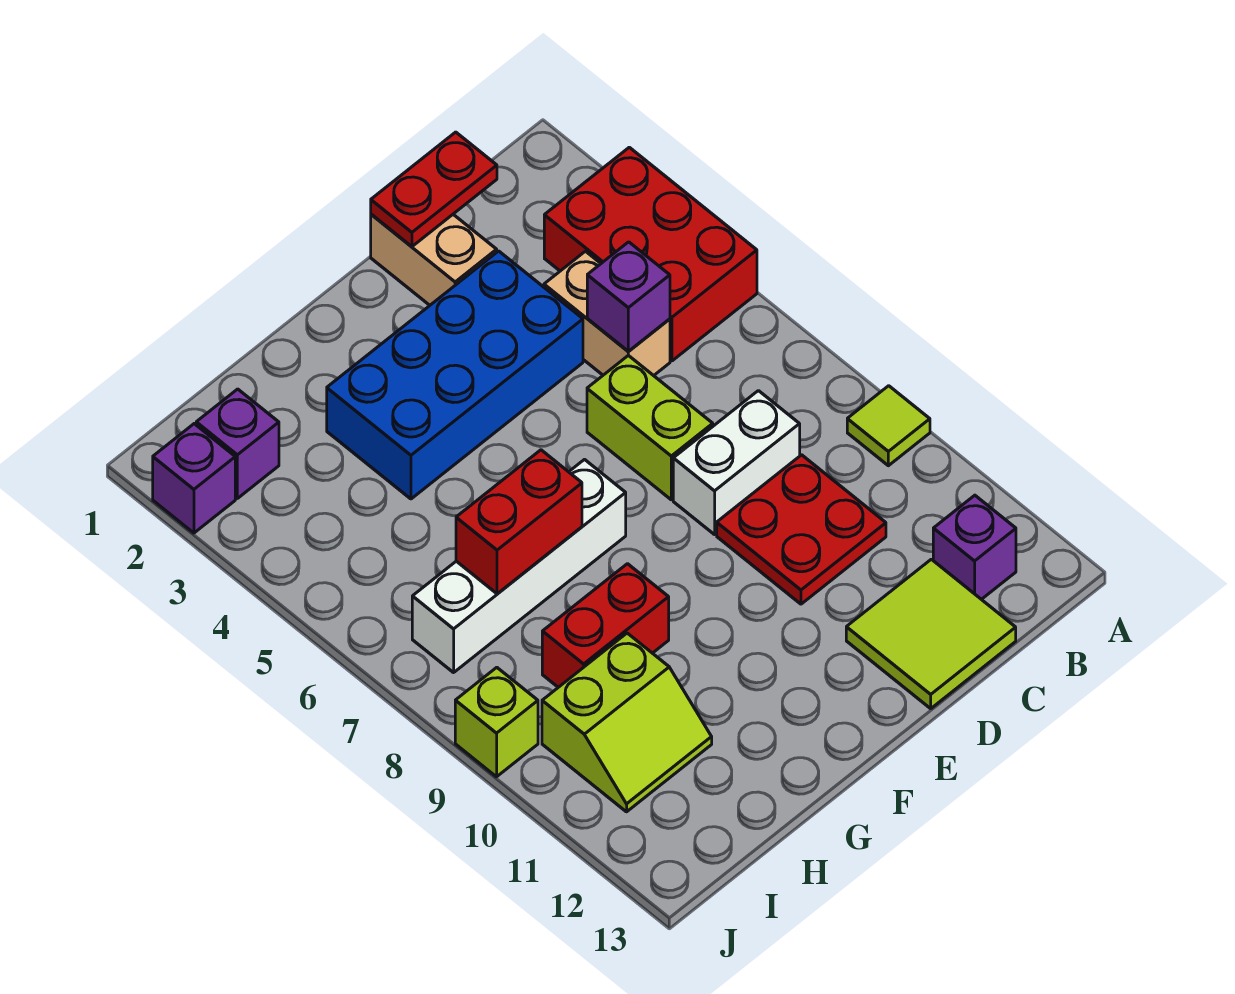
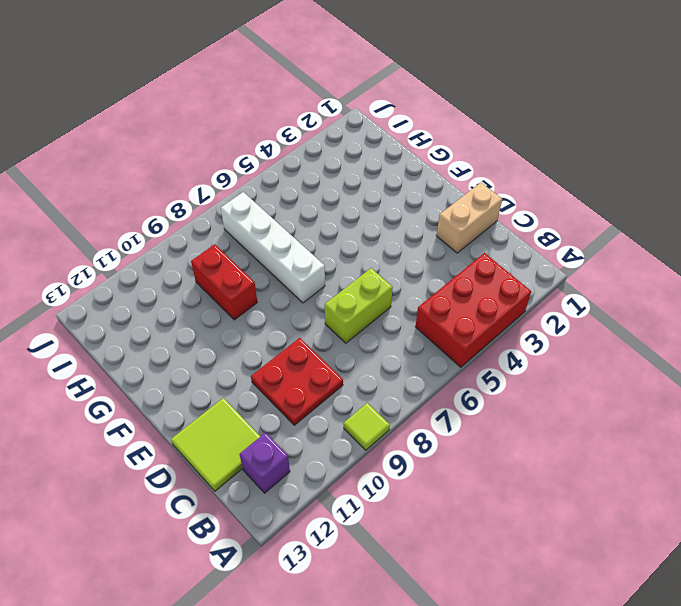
none -> tan 1x2 brick [544,251,670,376]
none -> white 1x2 brick [673,391,800,535]
none -> blue 2x4 brick [327,251,583,499]

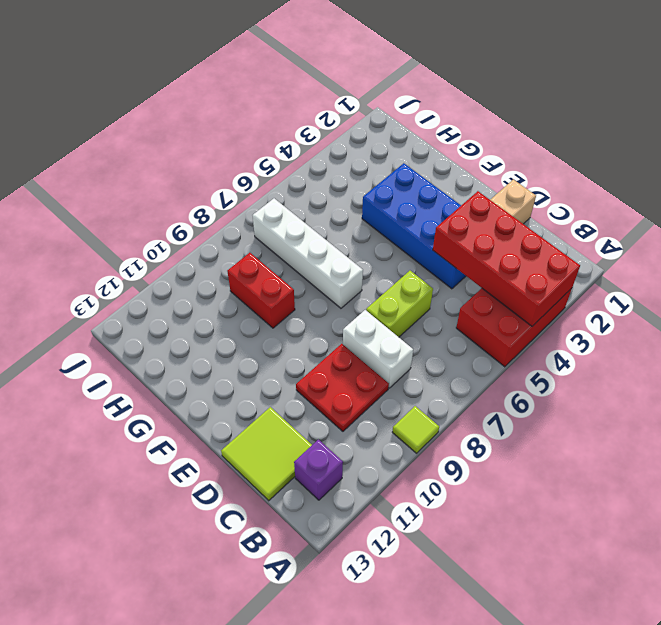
red 2x4 brick [433,191,580,326] -> none
none -> tan 1x2 brick [544,251,670,376]
none -> lime 2x2 slope [542,633,712,812]
none -> purple 1x1 brick [196,389,279,498]

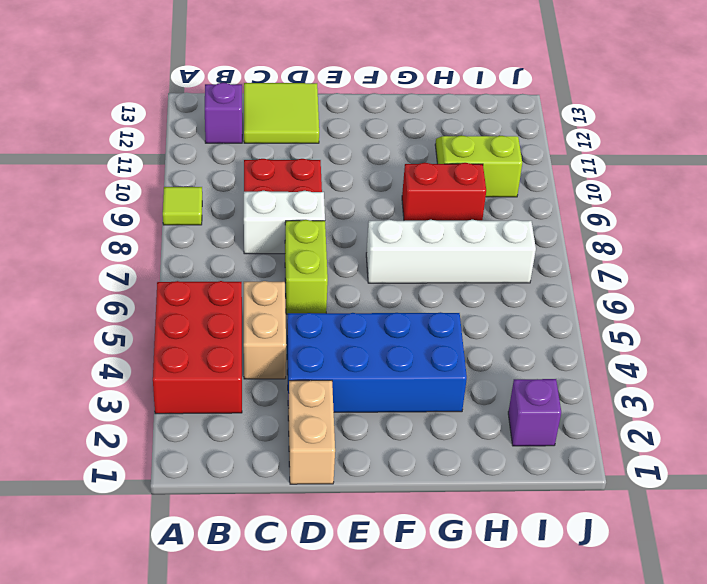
none -> purple 1x1 brick [153,424,235,533]
none -> lime 1x1 brick [455,667,538,777]
none -> red 1x2 plate [371,132,497,247]

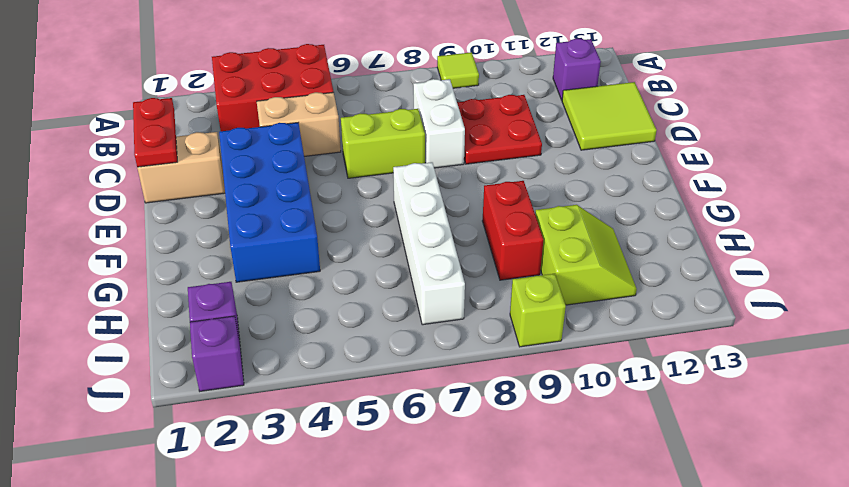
none -> purple 1x1 brick [587,242,670,351]
none -> red 1x2 brick [456,450,582,594]

